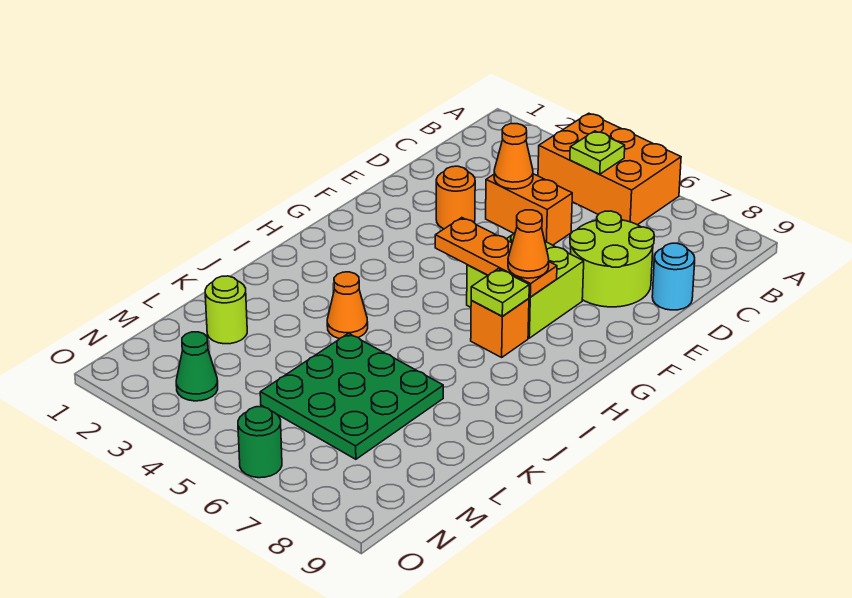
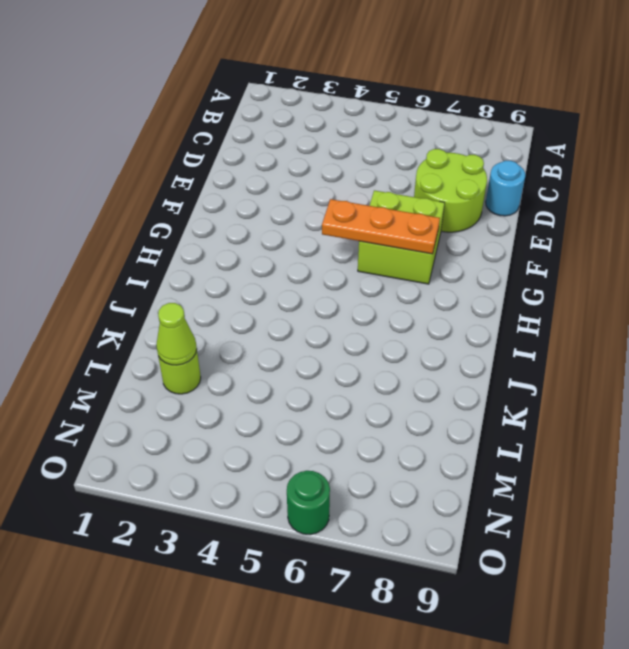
lime 1x1 cone [156,303,197,365] -> none
none -> orange 2x3 brick [538,113,681,225]
none -> orange 1x2 brick [486,174,572,245]
none -> orange 1x1 round brick [436,166,475,229]

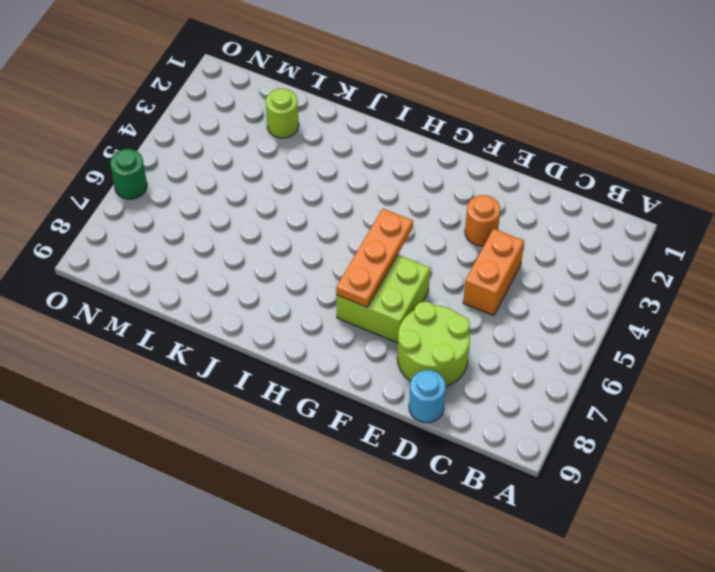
none -> orange 2x3 brick [538,113,681,225]
none -> orange 1x1 brick [471,299,529,357]
none -> orange 1x1 cone [327,272,368,339]

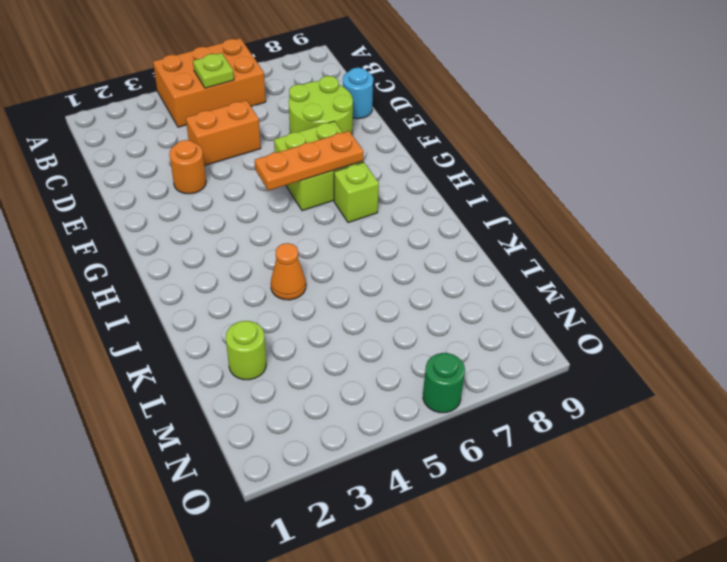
lime 1x1 brick [334,162,379,223] -> orange 1x1 brick [471,299,529,357]
none -> green 3x3 plate [260,333,443,459]
none -> green 1x1 cone [176,332,218,401]
none -> orange 1x1 cone [494,124,533,189]

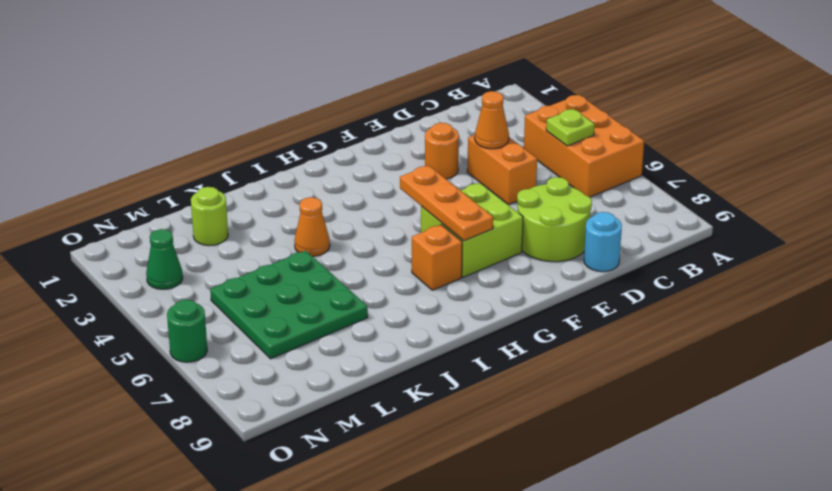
none -> lime 1x1 plate [471,269,529,316]
none -> orange 1x1 cone [508,210,549,278]

